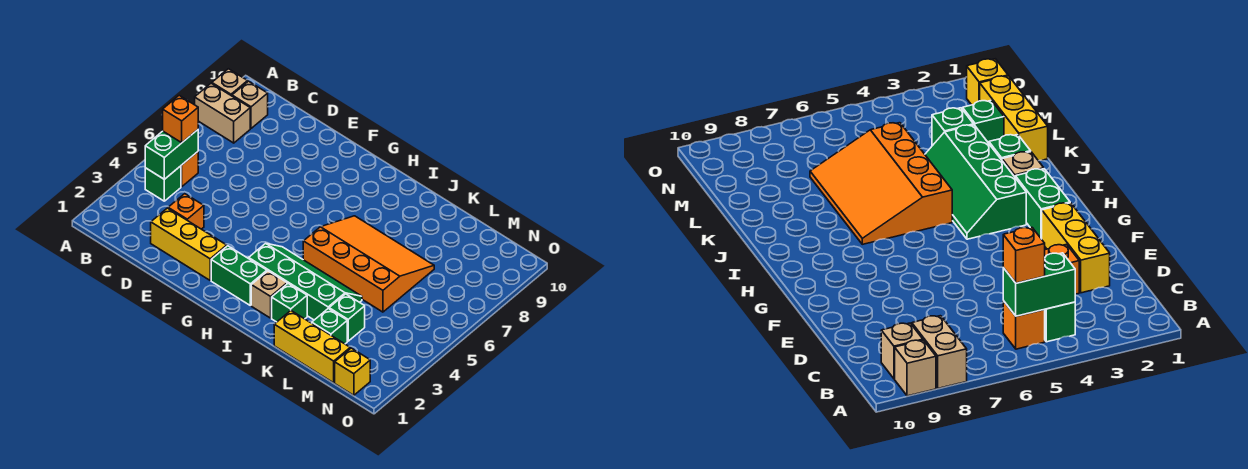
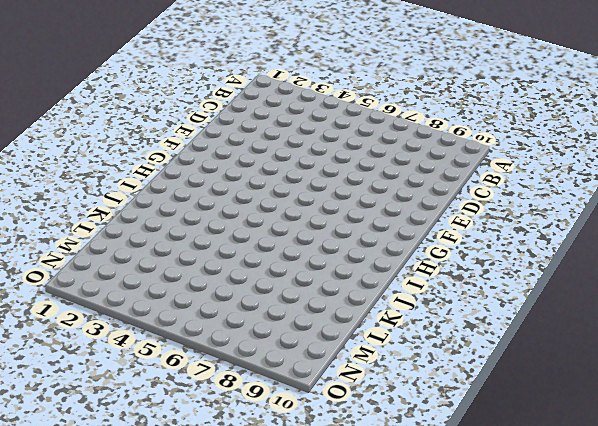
none -> tan 1x2 brick [195,83,250,143]
none -> tan 1x1 brick [212,69,248,96]
none -> green 1x1 brick [145,166,181,201]

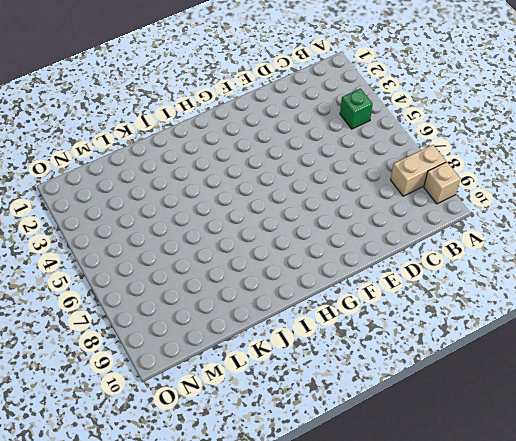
none -> orange 1x1 brick [181,152,198,187]
none -> tan 1x1 brick [232,81,268,128]
none -> yellow 1x3 brick [151,208,227,280]

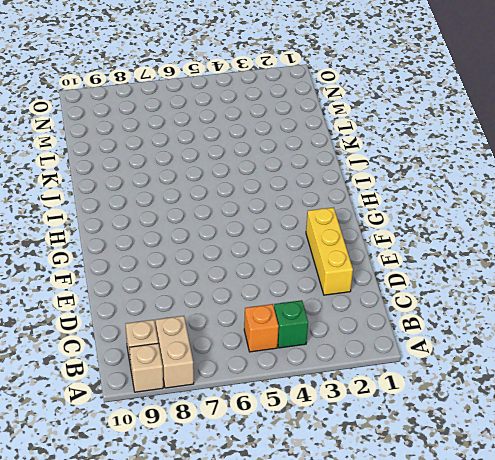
none -> orange 1x1 brick [168,194,204,229]
none -> green 1x2 brick [211,246,267,305]
none -> green 2x4 slope [249,243,362,320]

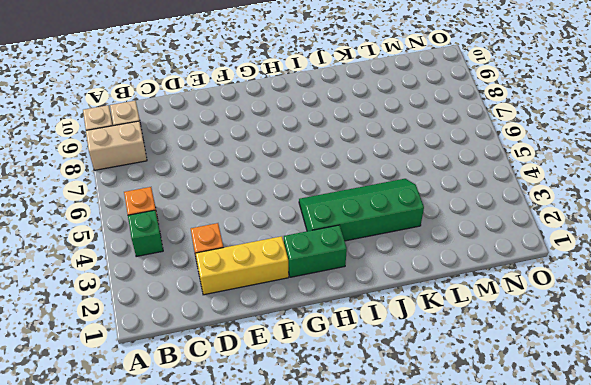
none -> tan 1x1 brick [251,271,287,318]
none -> orange 3x4 slope [303,216,434,312]
none -> green 1x1 brick [272,284,307,322]

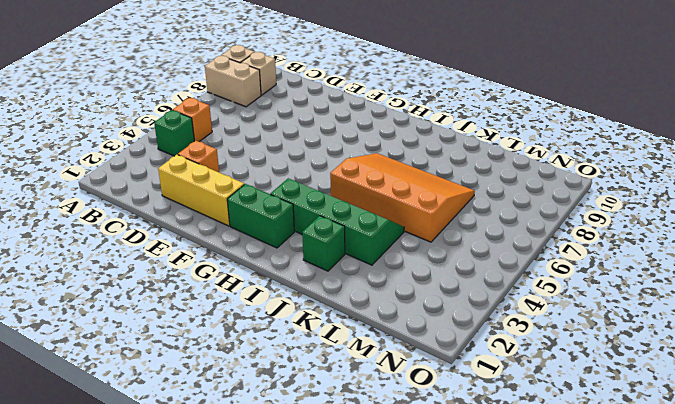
none -> tan 1x1 brick [251,271,287,318]
none -> yellow 1x3 brick [274,311,350,383]
none -> green 1x1 brick [312,308,347,344]

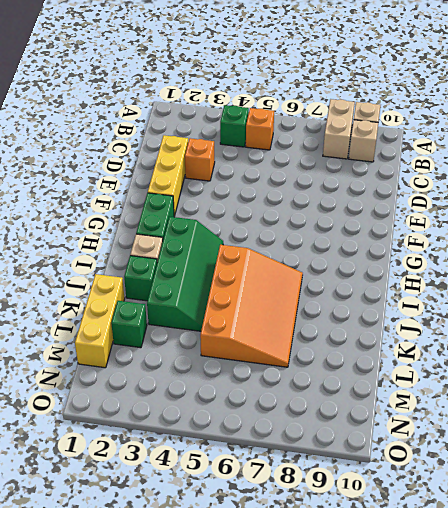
none -> green 1x1 brick [329,294,365,341]
none -> yellow 1x1 brick [335,348,370,395]
none -> green 1x2 brick [145,130,198,179]

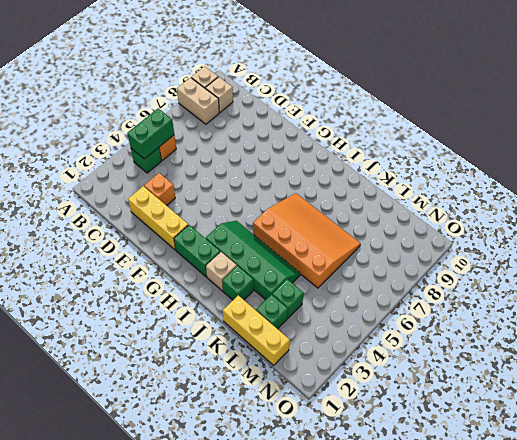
none -> yellow 1x1 brick [335,348,370,395]
none -> orange 1x1 brick [163,96,198,143]

